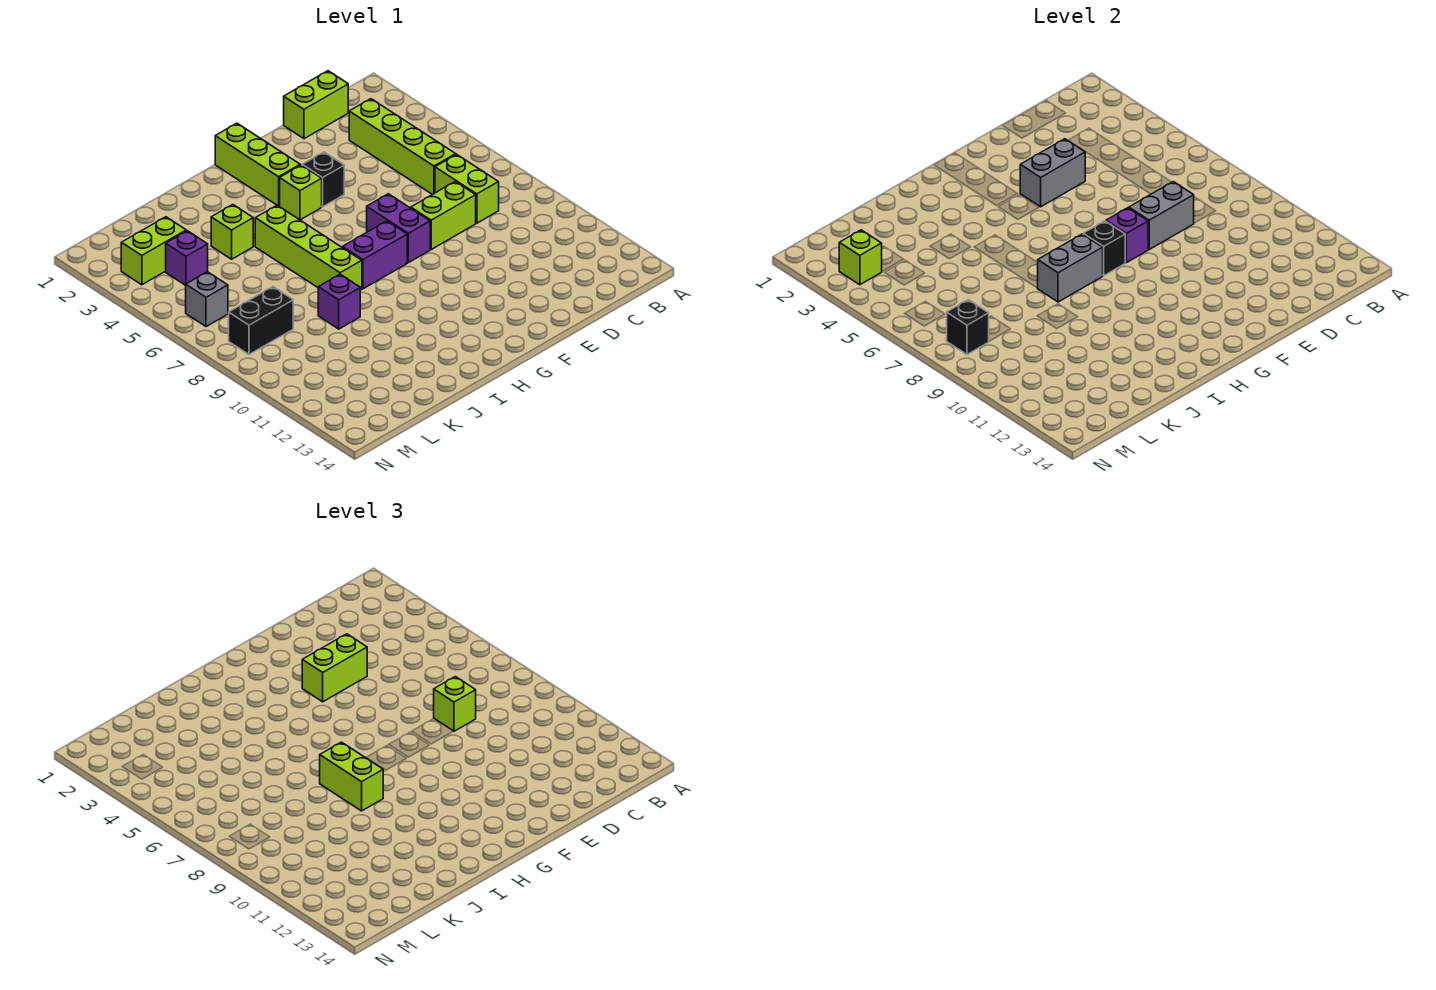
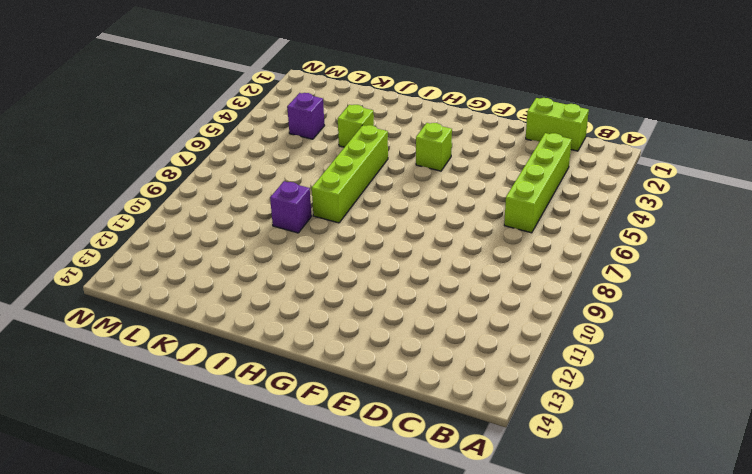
none -> lime 1x2 brick [435,154,499,223]
none -> lime 1x2 brick [411,182,476,249]
none -> black 1x1 brick [302,152,344,207]

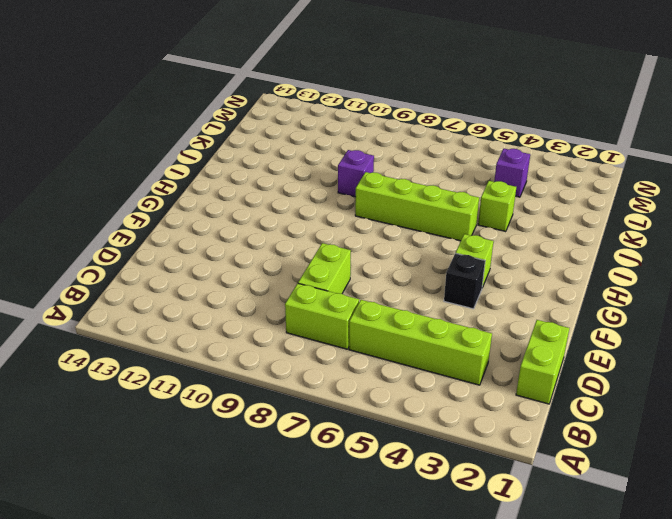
none -> purple 1x2 brick [367,194,430,263]
none -> lime 1x3 brick [215,123,300,206]
none -> purple 1x2 brick [343,221,407,289]

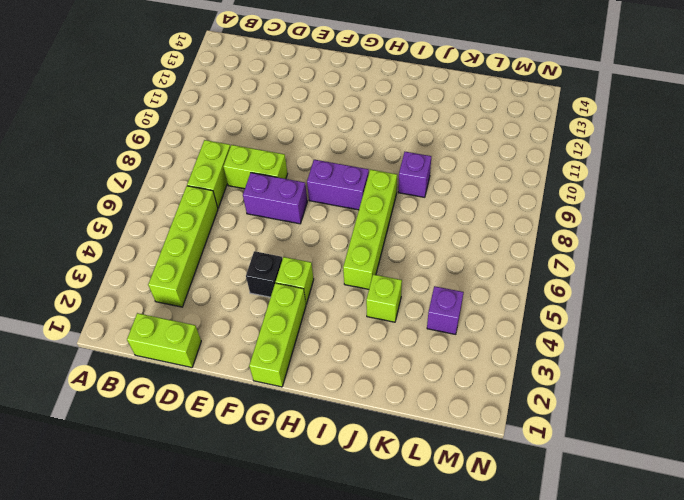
purple 1x2 brick [243,173,307,224] -> purple 1x2 brick turned to [367,194,430,263]
none -> lime 1x2 brick [121,217,186,285]
none -> black 1x2 brick [229,287,293,354]
none -> grey 1x1 brick [186,272,228,327]

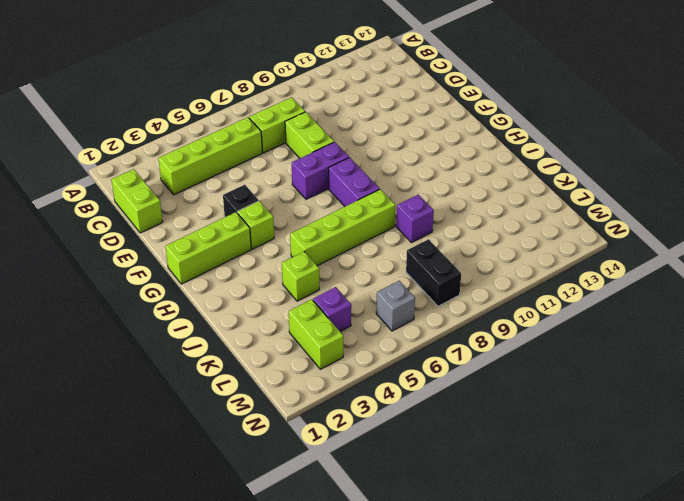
none -> grey 1x2 brick [1129,182,1194,249]
none -> grey 1x2 brick [1020,139,1085,207]
none -> purple 1x1 brick [1106,208,1148,263]

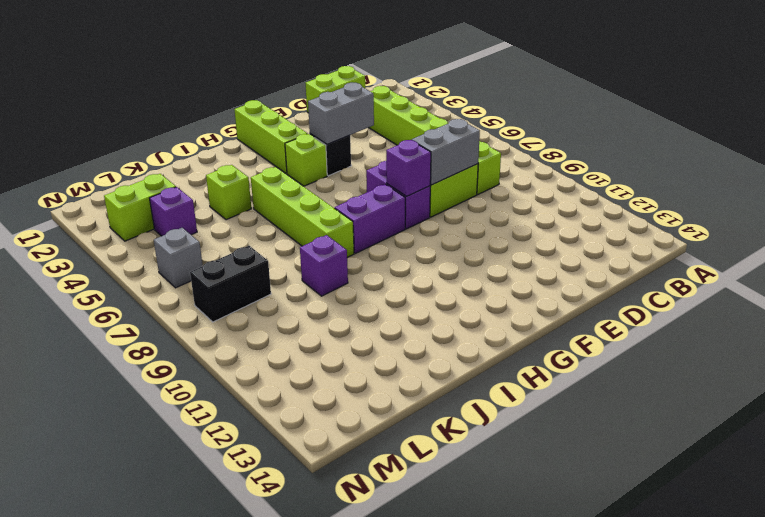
none -> black 1x1 brick [1083,221,1125,276]
none -> grey 1x2 brick [1038,234,1103,302]
none -> lime 1x1 brick [839,230,882,285]

